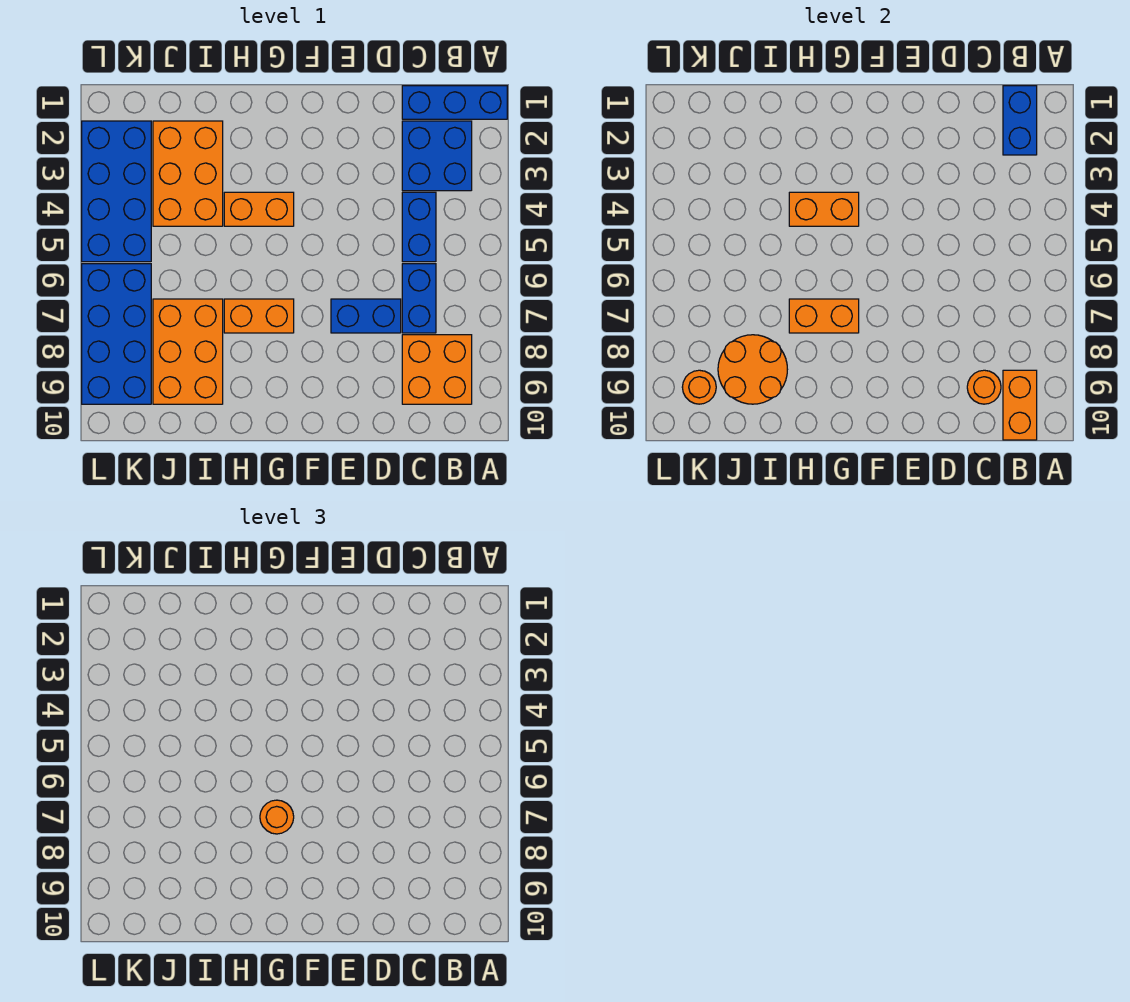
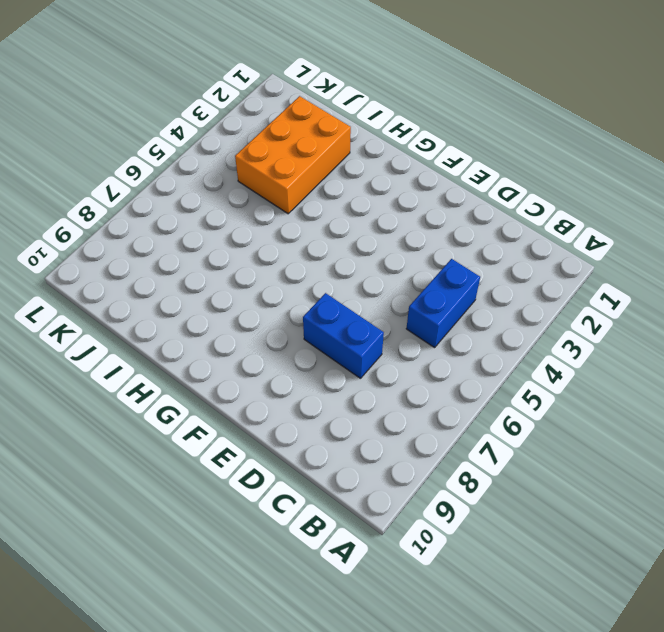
none -> blue 1x3 brick [402,86,507,119]
none -> blue 2x2 brick [402,121,472,191]
none -> orange 2x2 brick [402,335,472,404]

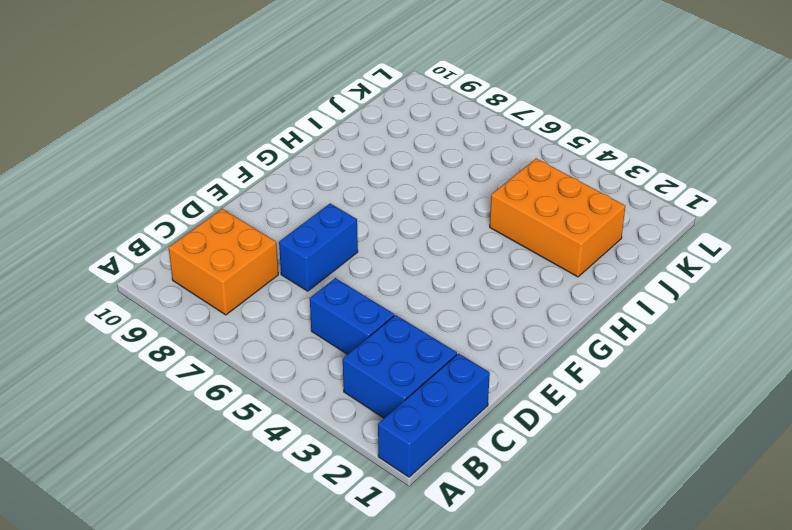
none -> blue 1x2 brick [402,264,436,333]
none -> orange 1x2 brick [224,192,294,226]
none -> orange 1x2 brick [224,299,294,333]

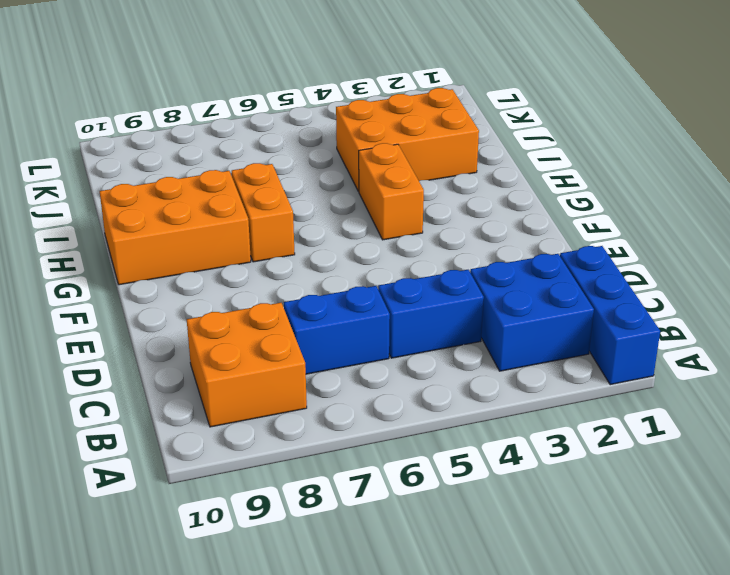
orange 2x3 brick [100,170,251,285] -> orange 2x3 brick moved to [153,299,223,404]
none -> blue 1x2 brick [331,299,401,333]
none -> blue 2x4 brick [82,121,151,262]
none -> blue 2x4 brick [82,264,151,404]

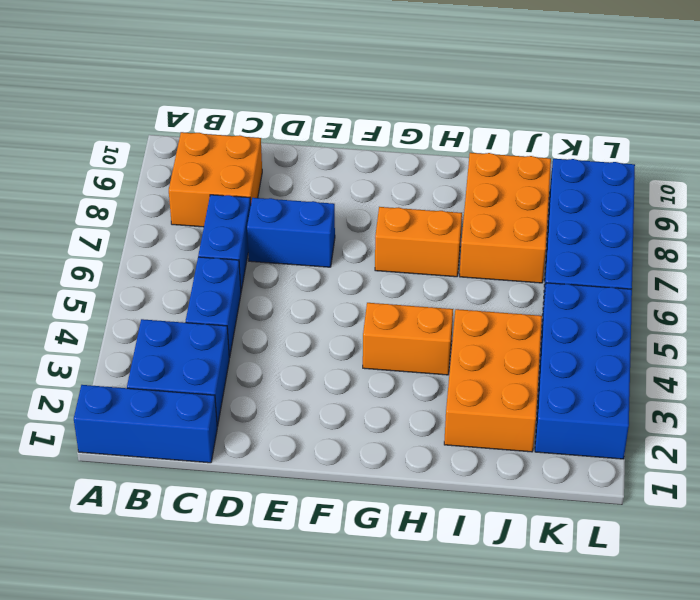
none -> blue 1x2 brick [1003,86,1037,155]
none -> orange 1x2 brick [1003,370,1037,440]
none -> orange 1x1 round brick [967,370,1001,404]

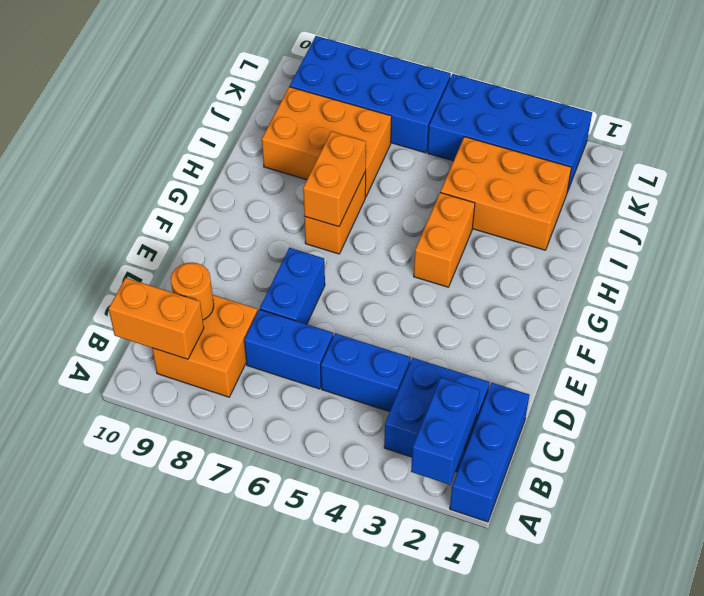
blue 1x2 brick [411,378,480,485] -> blue 1x2 brick turned to [1003,86,1037,155]
none -> orange 1x2 brick [789,192,859,226]
none -> orange 2x2 round brick [718,335,787,404]
none -> orange 1x1 round brick [682,370,716,404]

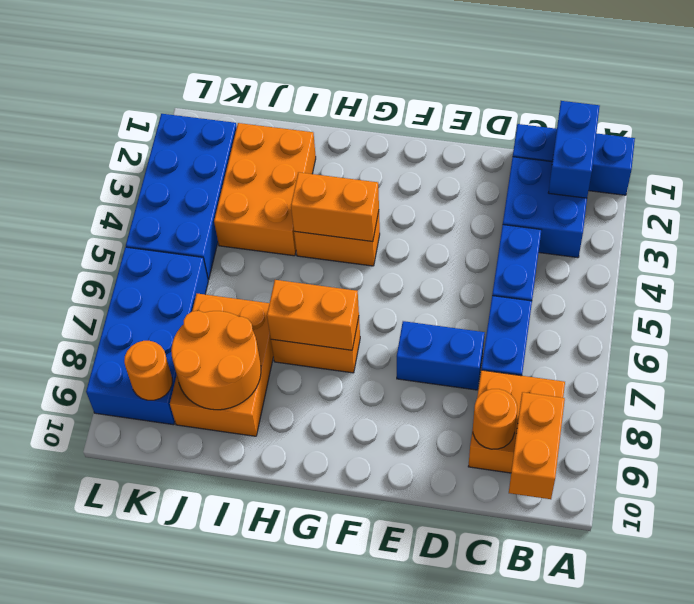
none -> orange 1x1 round brick [260,800,294,834]

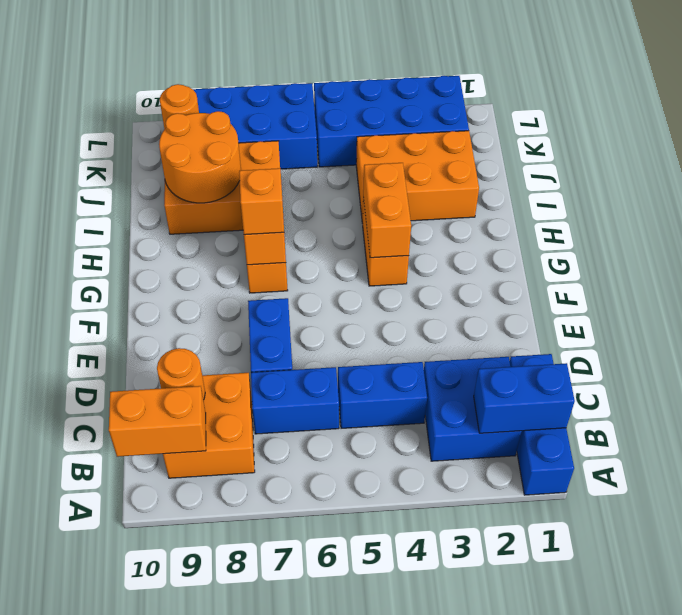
orange 1x1 brick [239,168,284,235] -> orange 1x1 round brick [260,800,294,834]

